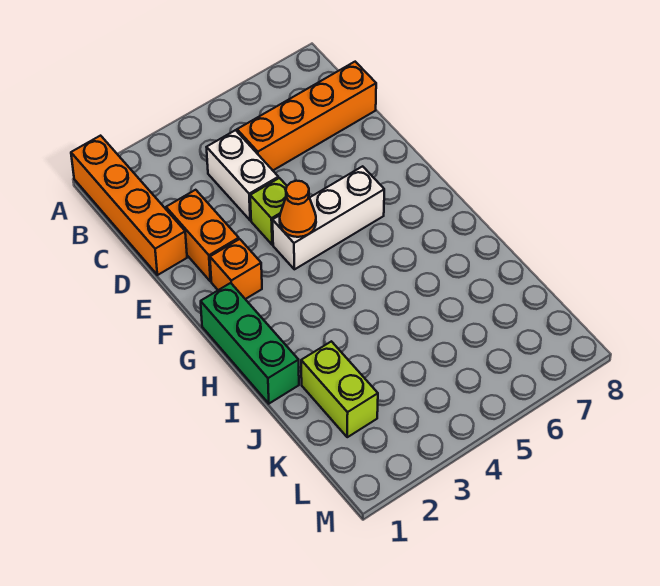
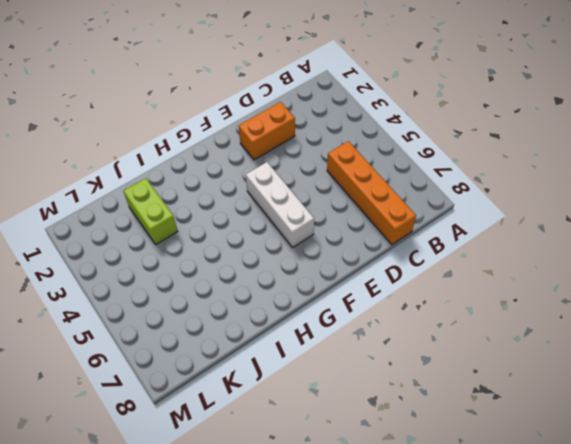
lime 1x2 brick [124,178,178,245] -> lime 1x2 brick turned to [301,341,378,437]
none -> orange 1x4 brick [71,136,187,275]
none -> white 1x2 brick [207,130,278,220]

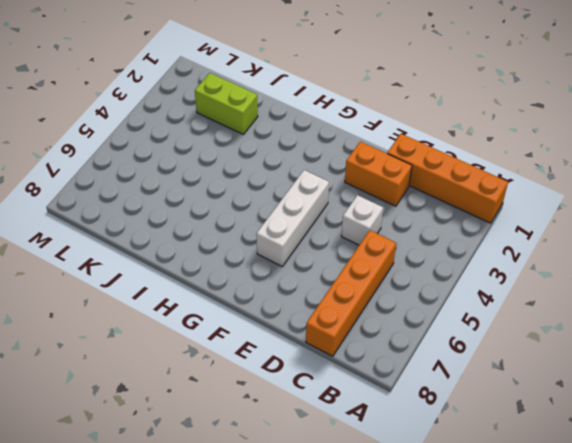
white 1x1 brick [341,195,383,245] -> white 1x2 brick [207,130,278,220]
none -> lime 1x1 brick [250,178,287,245]
none -> orange 1x1 brick [210,239,262,299]

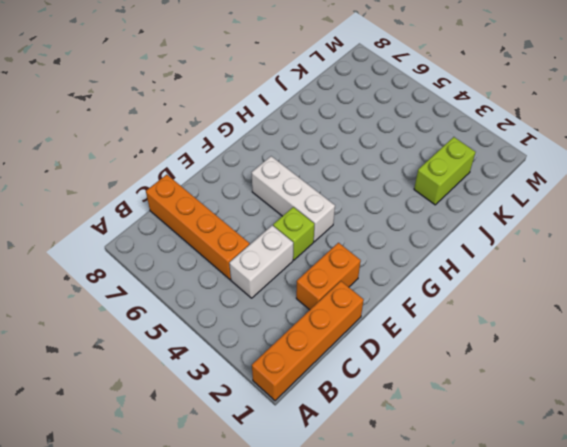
none -> orange 1x1 brick [210,239,262,299]
none -> green 1x3 brick [201,283,299,404]

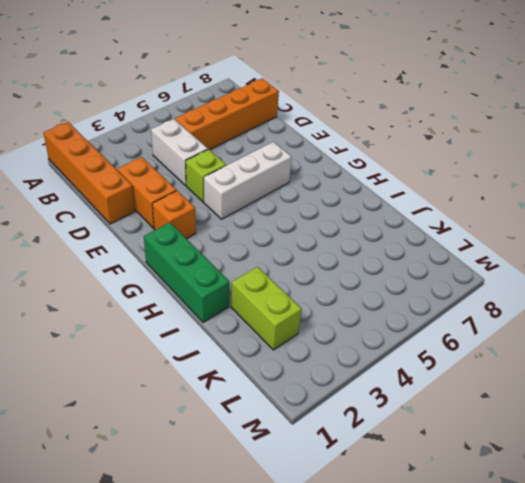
none -> orange 1x1 cone [280,181,316,237]

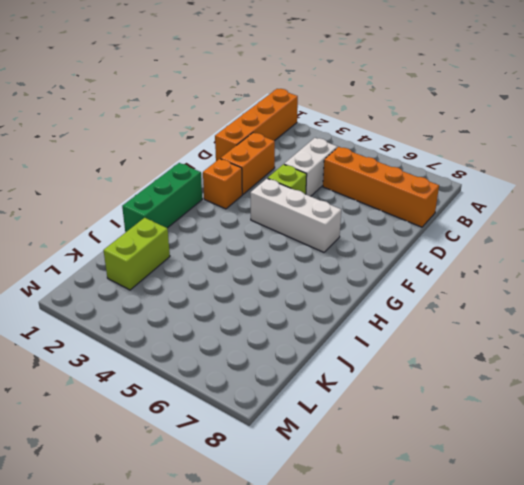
none -> orange 1x1 cone [280,181,316,237]

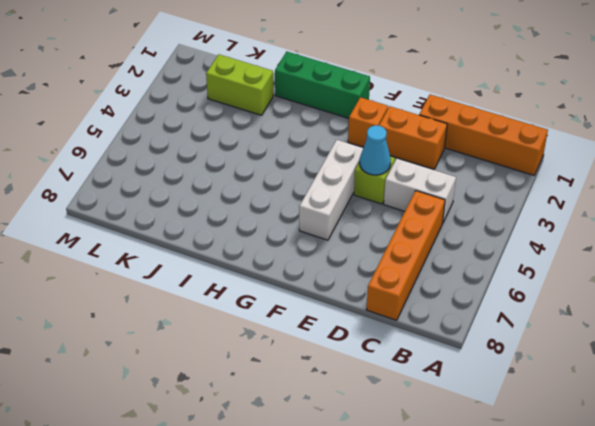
cyan 1x1 cone [360,125,391,175] -> none
none -> orange 1x1 cone [280,181,316,237]

